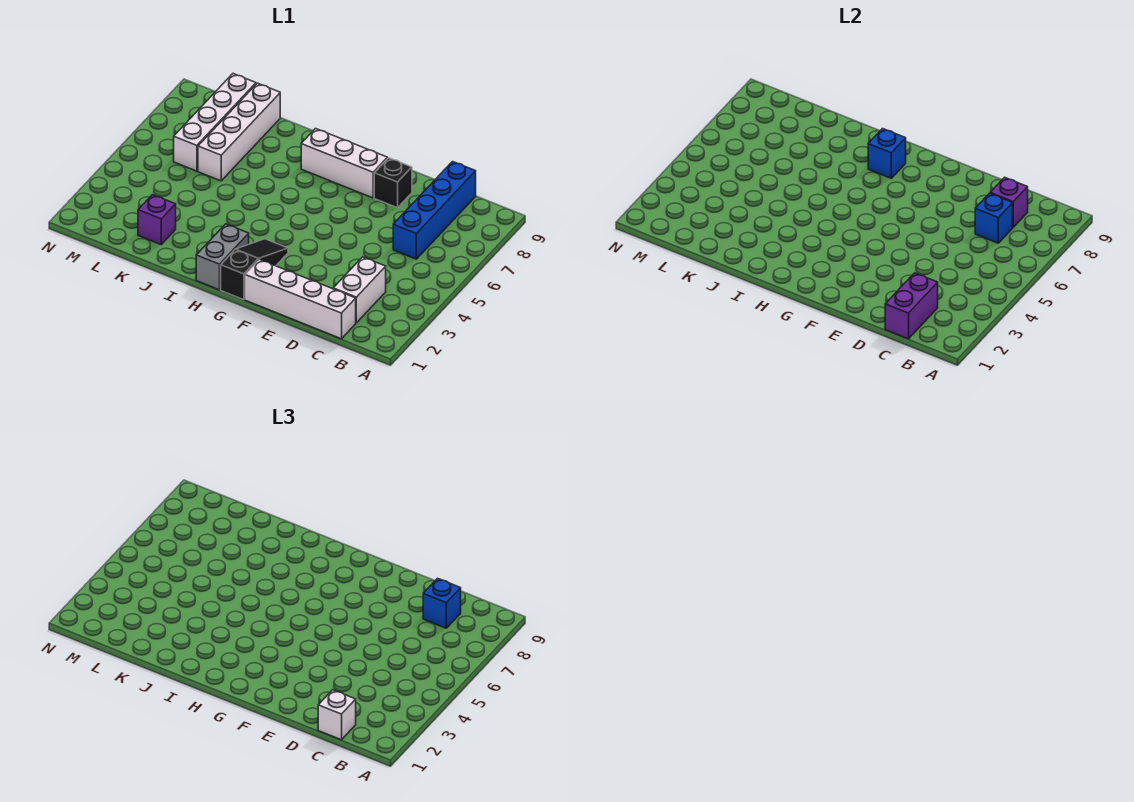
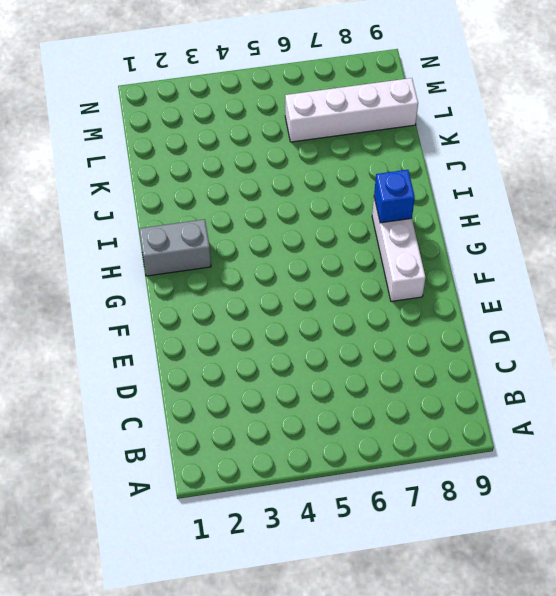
none -> white 1x4 brick [245,260,356,339]
none -> white 1x2 brick [333,257,386,323]
none -> blue 1x4 brick [393,162,476,259]

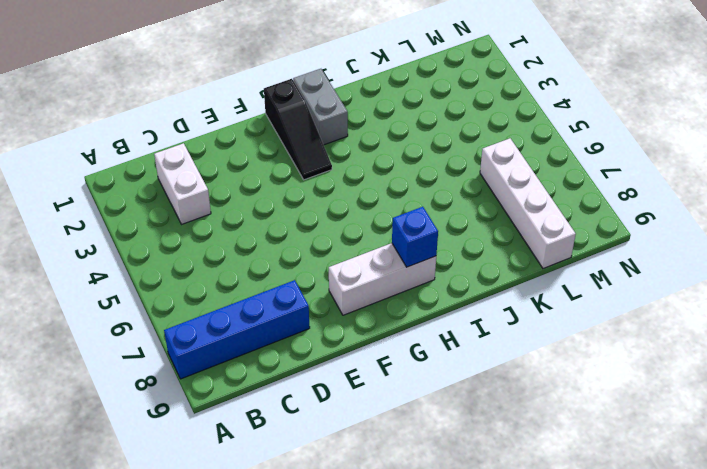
blue 1x4 brick [164,280,310,379] -> blue 1x4 brick turned to [393,162,476,259]
none -> white 1x4 brick [245,260,356,339]
none -> black 1x1 brick [374,158,412,208]
none -> purple 1x1 brick [138,195,176,244]

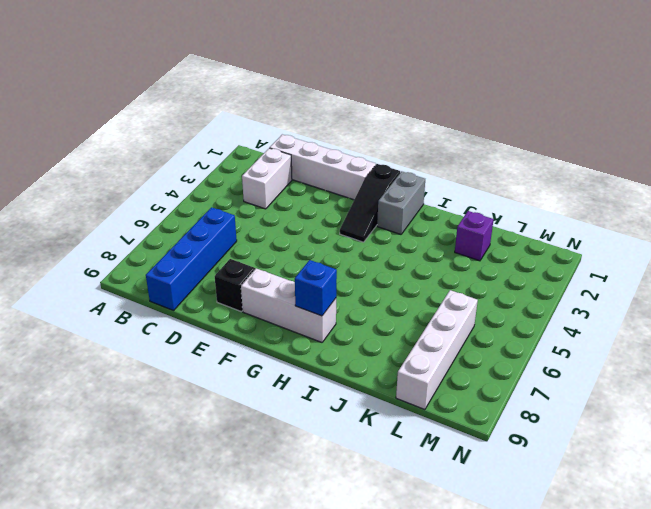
none -> white 1x4 brick [198,83,280,181]
none -> purple 1x2 brick [885,273,938,339]
none -> blue 1x1 brick [975,193,1013,243]

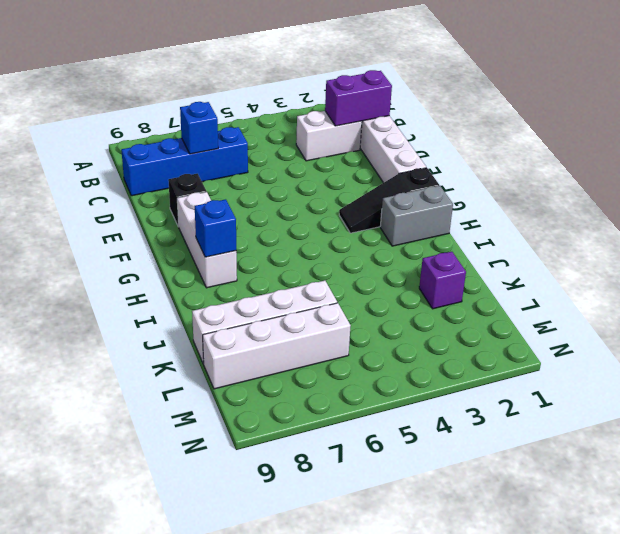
none -> purple 1x1 brick [990,177,1028,227]
none -> white 1x1 brick [318,690,356,740]
none -> blue 1x1 brick [423,578,461,628]

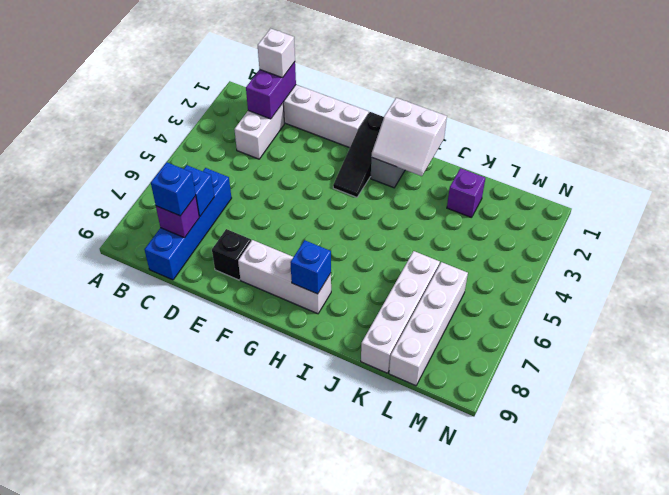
white 2x2 slope [371,98,447,176] -> none

